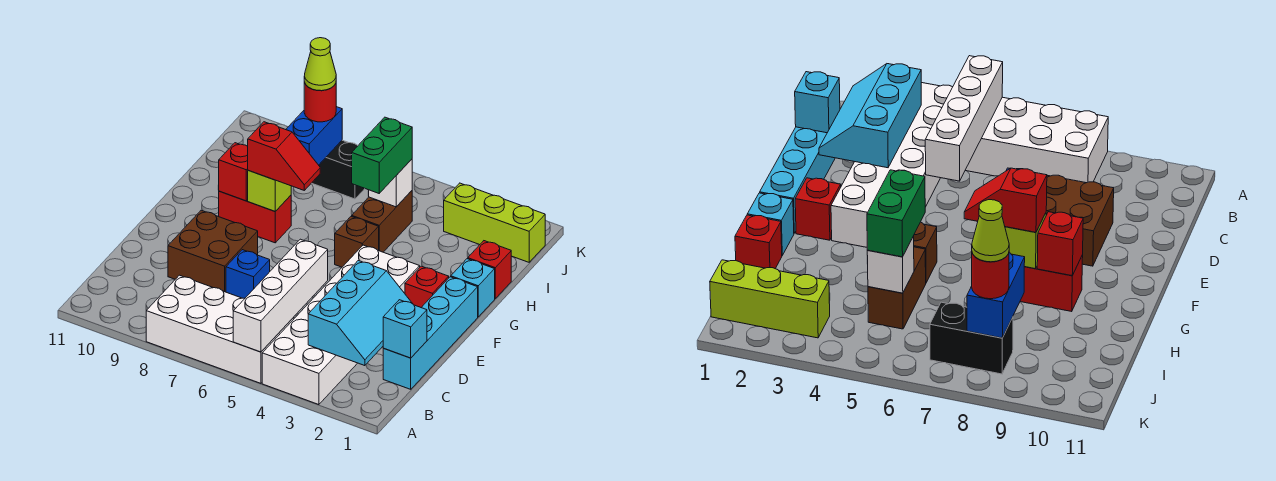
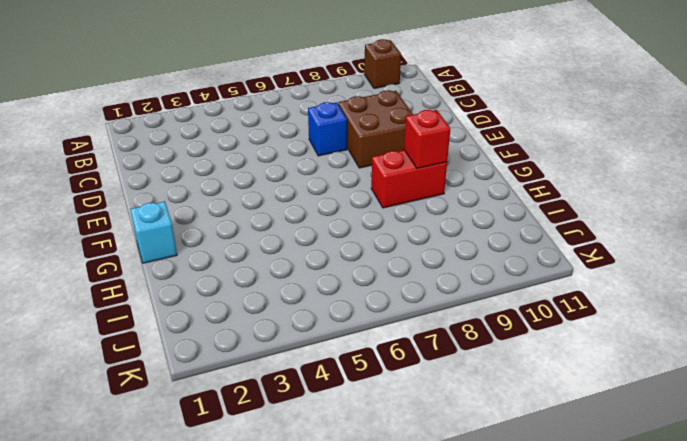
brown 1x1 brick [364,39,401,88] -> brown 1x1 brick moved to [335,216,379,267]
none -> white 2x6 brick [262,245,420,405]
none -> white 2x4 brick [146,275,294,383]
none -> cyan 1x4 brick [383,277,478,389]

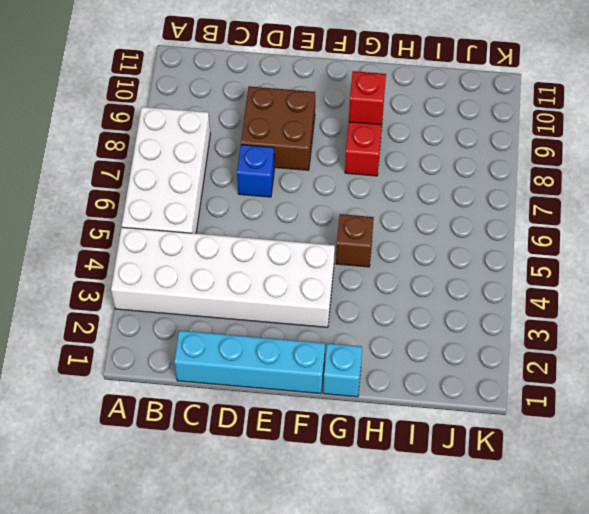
none -> red 1x1 brick [405,266,449,307]
none -> red 1x1 brick [468,241,511,298]
none -> brown 1x2 brick [352,191,412,252]

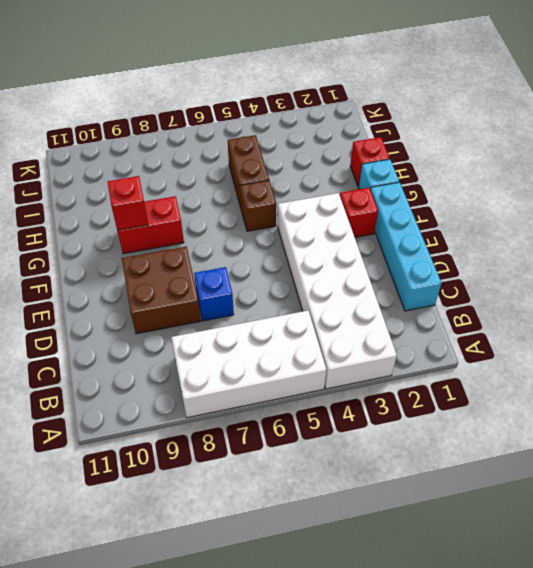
none -> lime 1x3 brick [444,183,545,262]
none -> black 1x2 brick [312,140,365,199]
none -> white 1x4 brick [233,239,328,352]

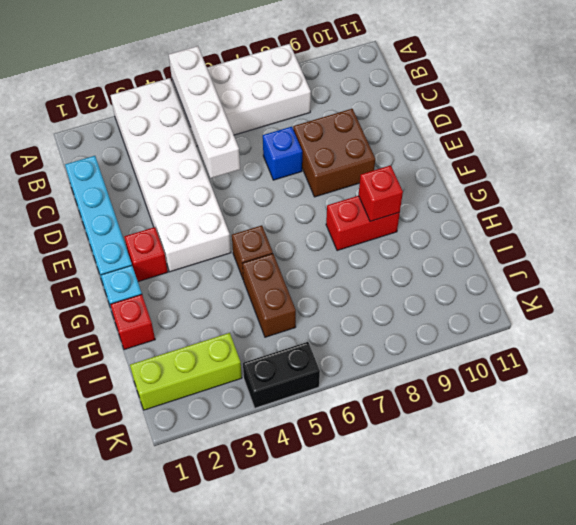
black 1x2 brick [243,342,320,408] -> black 1x2 brick moved to [312,140,365,199]
none -> cyan 2x3 slope [308,261,413,366]
none -> cyan 1x1 brick [383,300,427,358]
none -> lime 1x1 brick [248,170,291,211]

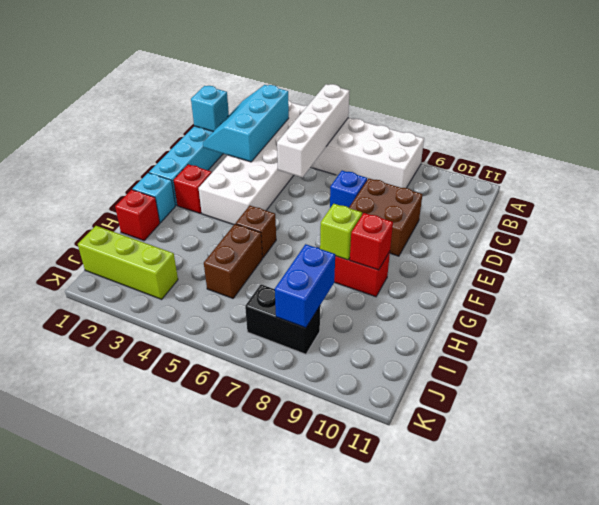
none -> white 1x1 brick [368,159,412,207]
none -> red 1x2 slope [248,122,320,190]
none -> green 1x2 brick [352,117,412,193]

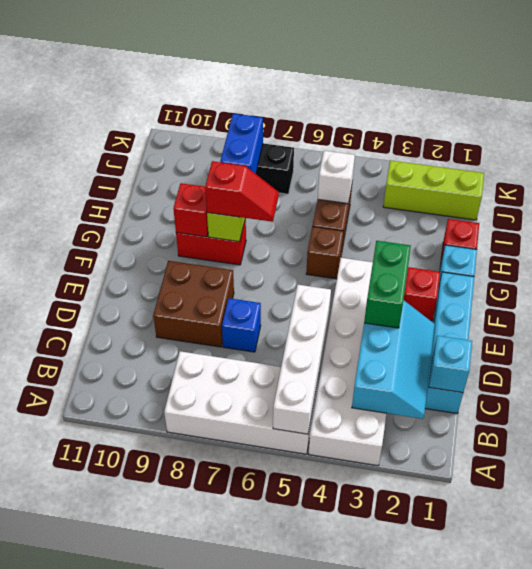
green 1x2 brick [364,241,411,328] -> green 1x2 brick moved to [352,117,412,193]
none -> red 1x1 round brick [304,82,336,122]
none -> lime 1x1 cone [304,38,336,91]

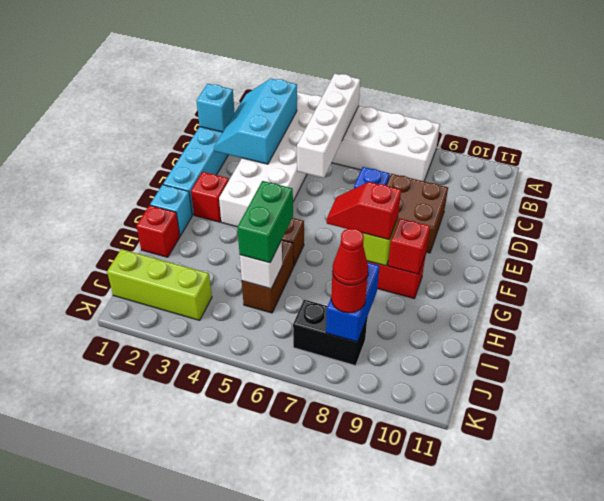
red 1x1 cone [332,228,368,285] -> lime 1x1 cone [304,38,336,91]

